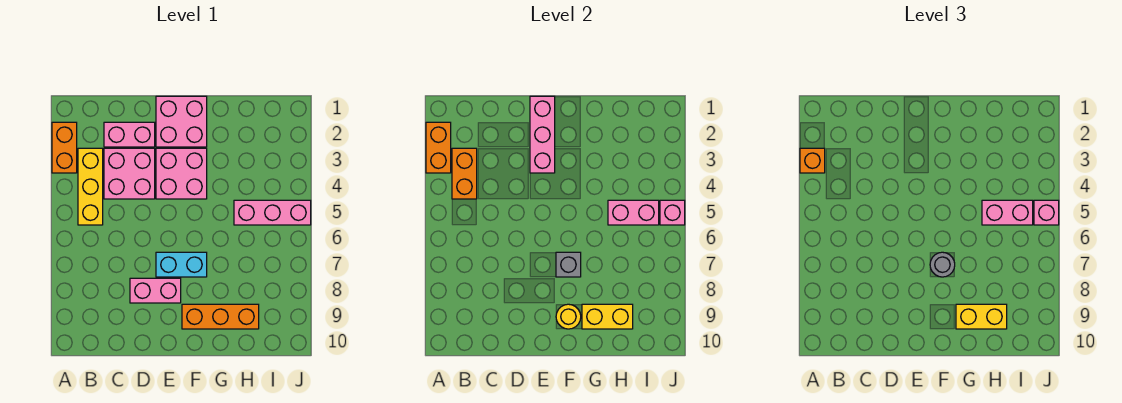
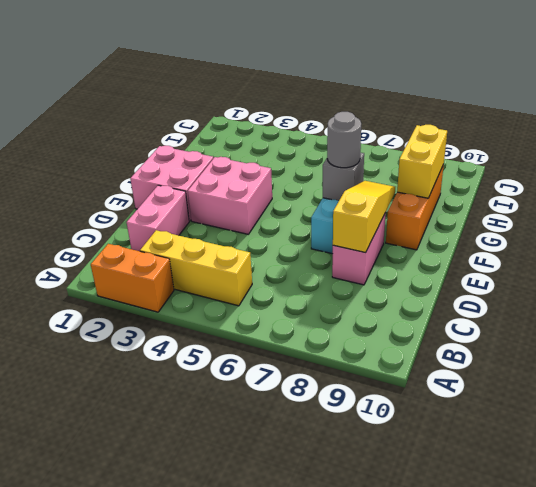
yellow 1x3 slope [333,181,395,253] -> none
none -> pink 2x2 brick [104,148,155,199]
none -> pink 1x3 brick [234,200,311,225]
none -> orange 1x2 brick [426,122,451,173]

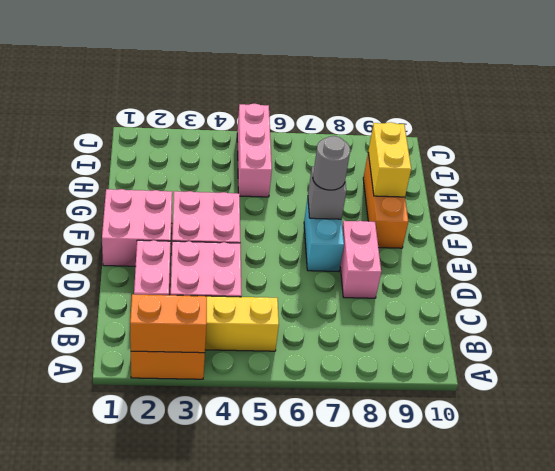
none -> orange 1x2 brick [452,148,477,199]
none -> pink 1x3 brick [530,96,555,173]
none -> yellow 1x1 round brick [556,304,581,329]

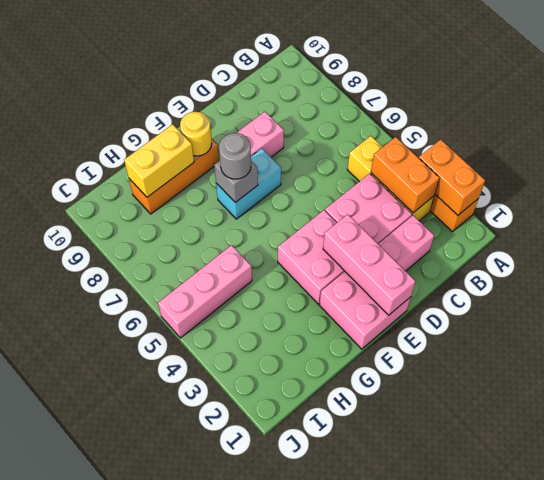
none -> pink 1x2 brick [608,200,659,225]
none -> pink 1x1 brick [660,200,685,225]
none -> orange 1x1 brick [800,148,825,173]

